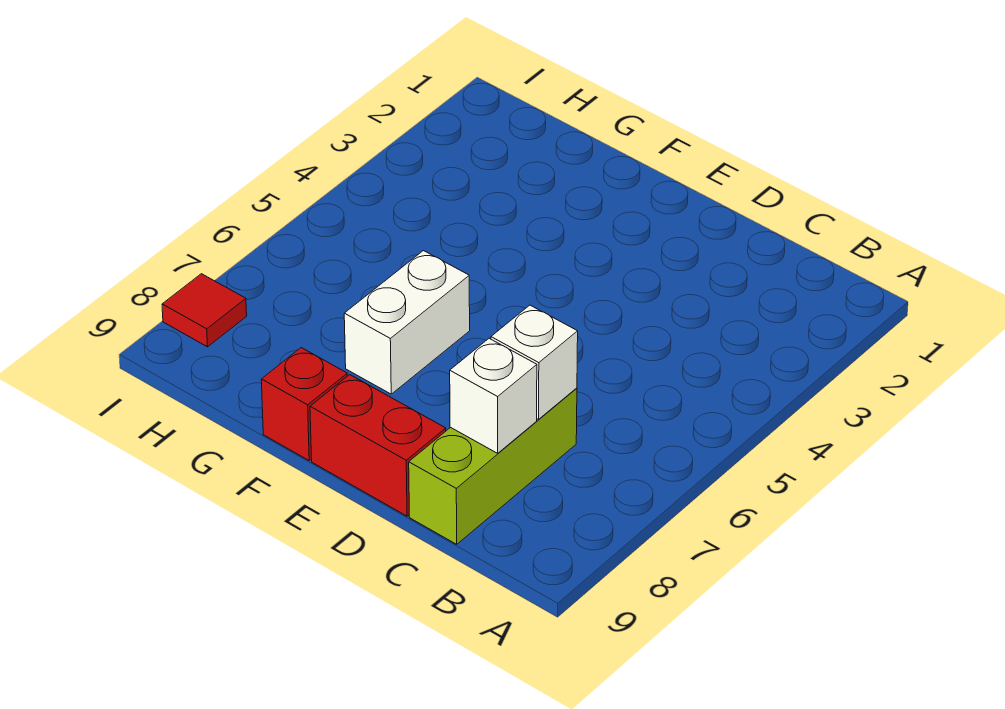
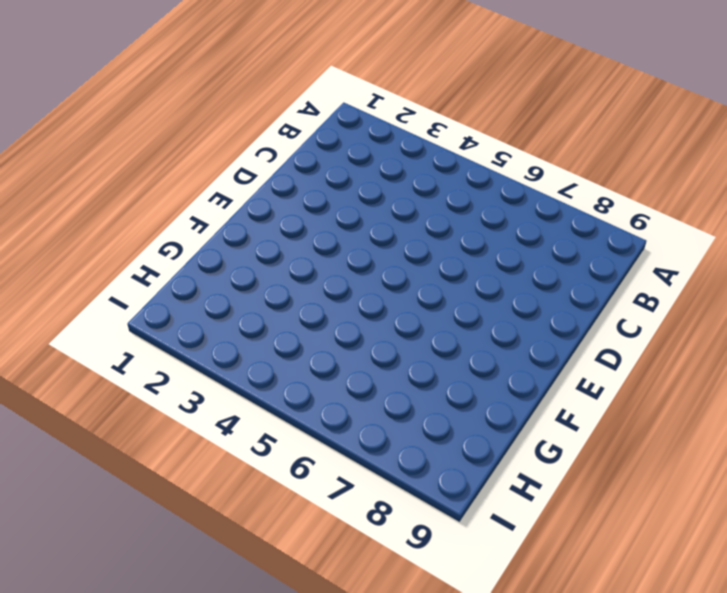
none -> lime 1x3 brick [409,388,577,544]
none -> red 1x2 brick [310,375,446,516]

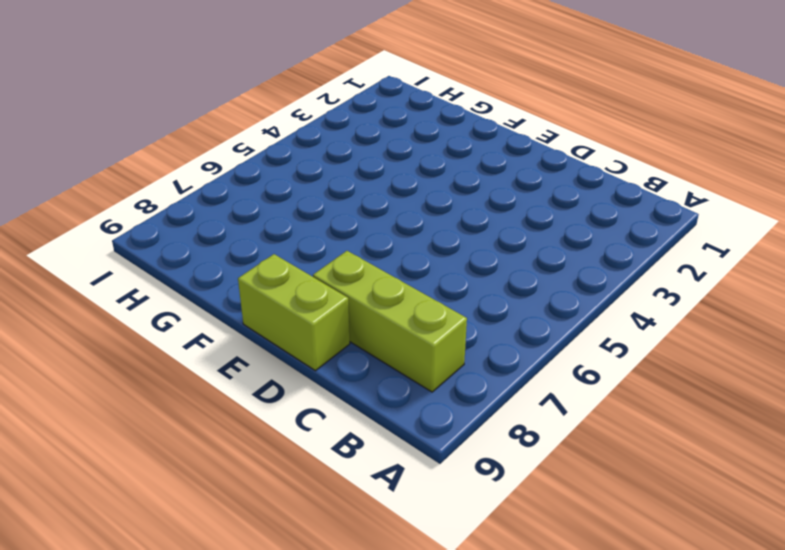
lime 1x3 brick [313,251,467,392] -> lime 1x3 brick turned to [409,388,577,544]
lime 1x2 brick [238,254,350,371] -> red 1x2 brick [310,375,446,516]
none -> white 1x2 brick [344,251,470,394]
none -> red 1x1 brick [261,348,347,460]

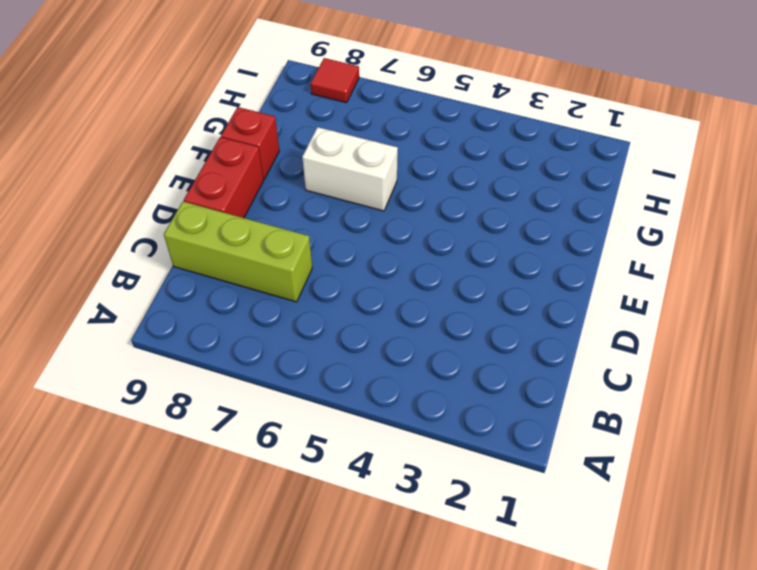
none -> white 1x1 brick [491,305,578,419]
none -> white 1x1 brick [450,338,537,453]

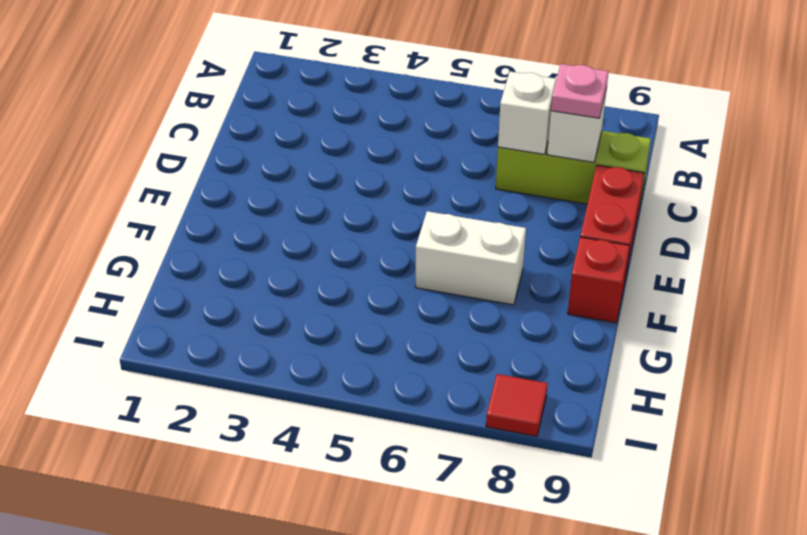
pink 1x1 plate [551,64,609,118] -> none

